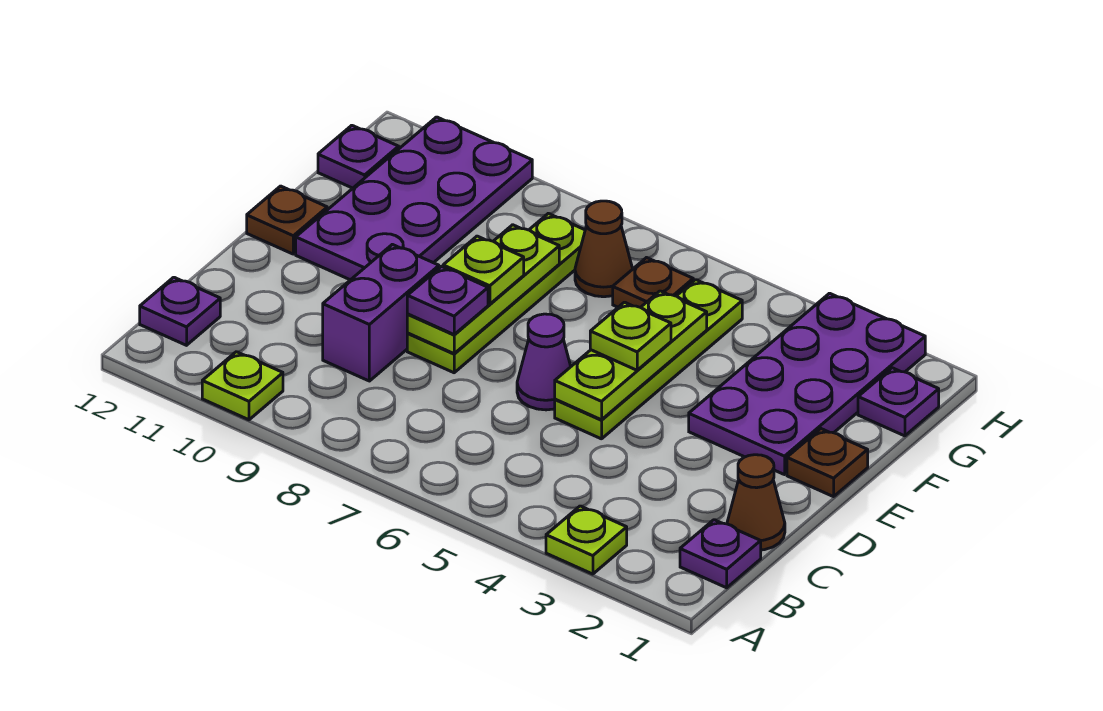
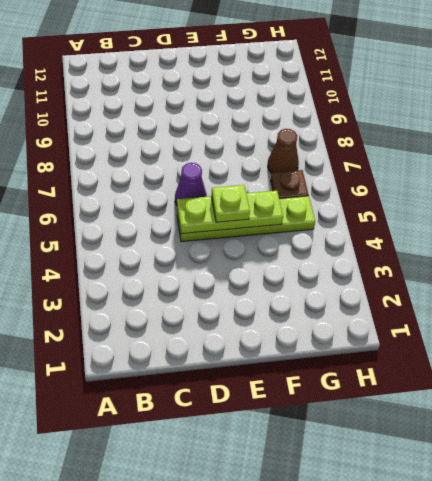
none -> lime 1x1 plate [546,506,627,574]
none -> lime 1x1 plate [202,352,283,420]
none -> purple 1x1 plate [680,520,761,588]

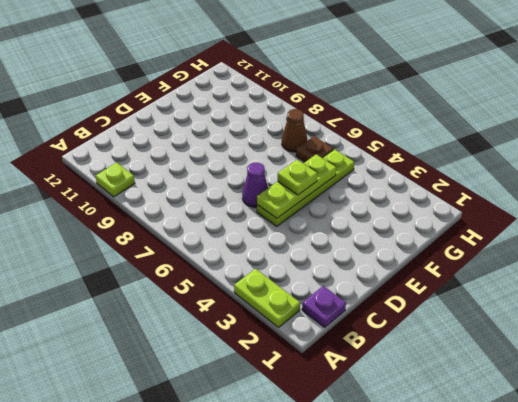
lime 1x2 plate [234,269,300,327] -> lime 1x1 plate [546,506,627,574]
none -> purple 1x1 plate [140,277,220,345]
none -> brown 1x1 cone [727,455,785,550]
none -> purple 1x2 brick [323,244,439,381]

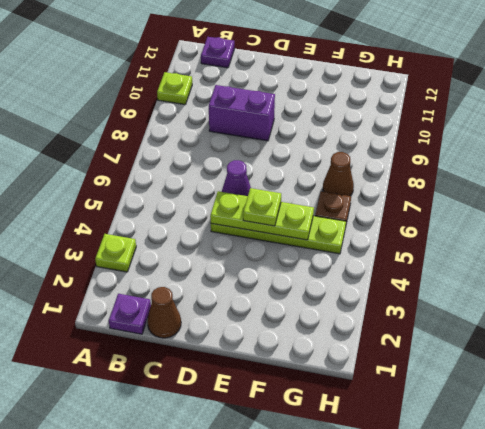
none -> lime 1x4 plate [407,213,585,373]
none -> brown 1x1 plate [787,429,868,497]
none -> purple 2x4 plate [689,293,925,475]

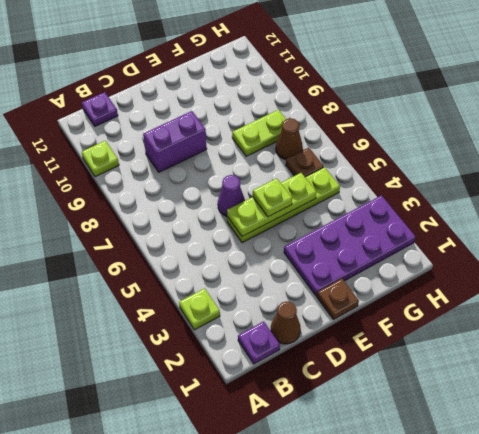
lime 1x2 plate [232,110,286,156] -> lime 1x4 plate [407,213,585,373]
none -> purple 2x4 plate [296,117,532,280]
none -> brown 1x1 plate [247,186,327,254]
none -> purple 1x1 plate [858,368,939,436]

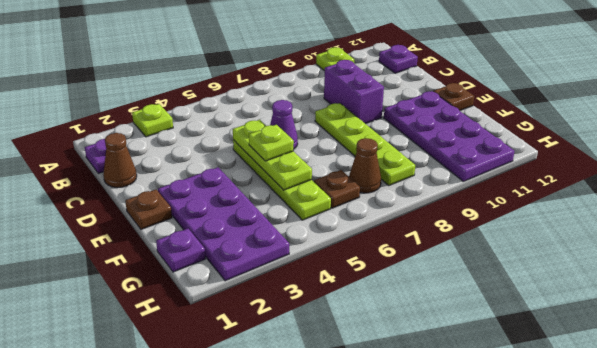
none -> purple 1x1 plate [318,125,399,188]
none -> lime 1x3 plate [407,225,559,354]
none -> purple 1x1 plate [407,267,488,335]

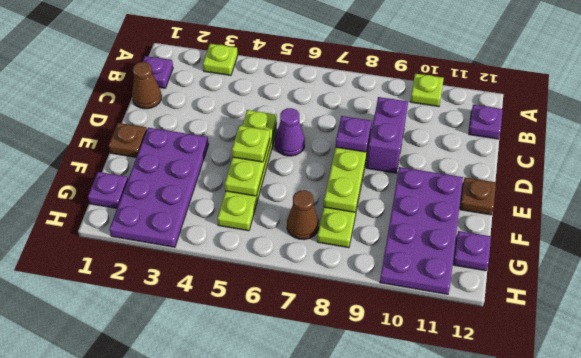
none -> brown 1x1 plate [613,258,693,307]
none -> lime 1x1 plate [443,236,524,304]

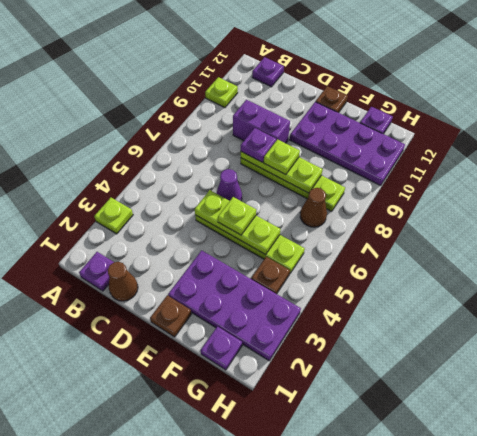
brown 1x1 plate [251,257,290,294] -> brown 1x1 plate moved to [613,258,693,307]

